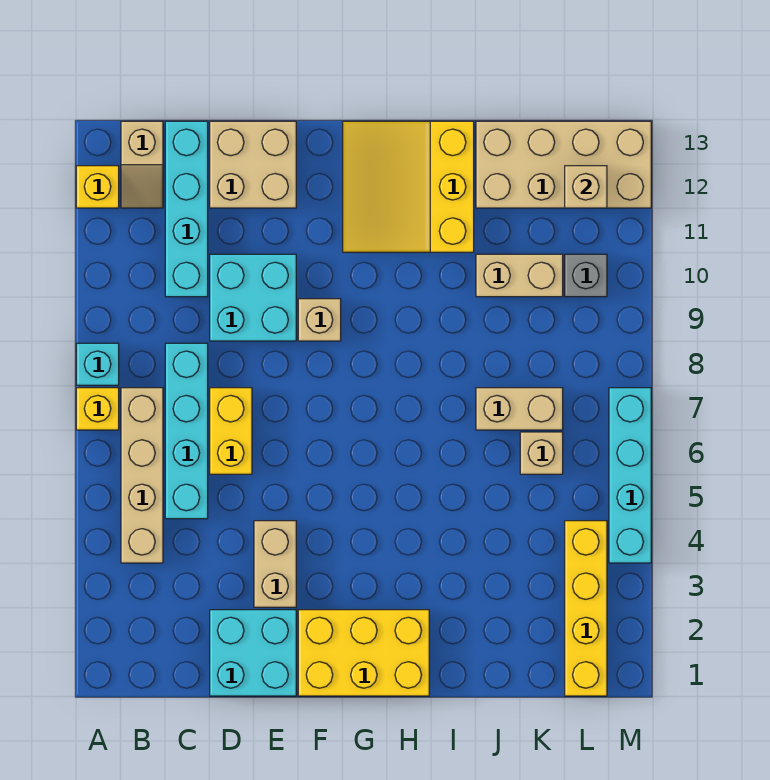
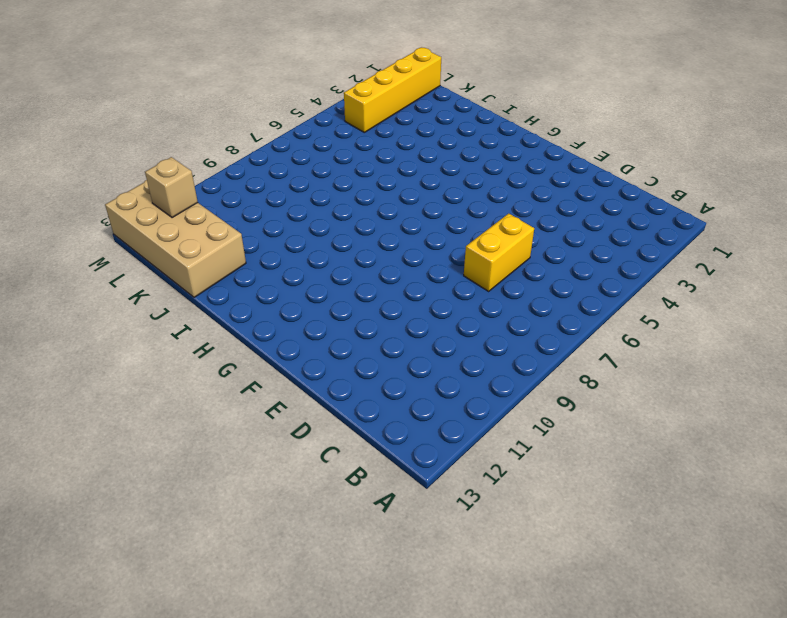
none -> yellow 1x1 brick [76,388,119,430]
none -> cyan 1x1 brick [76,343,119,385]
none -> yellow 1x1 brick [76,166,119,208]

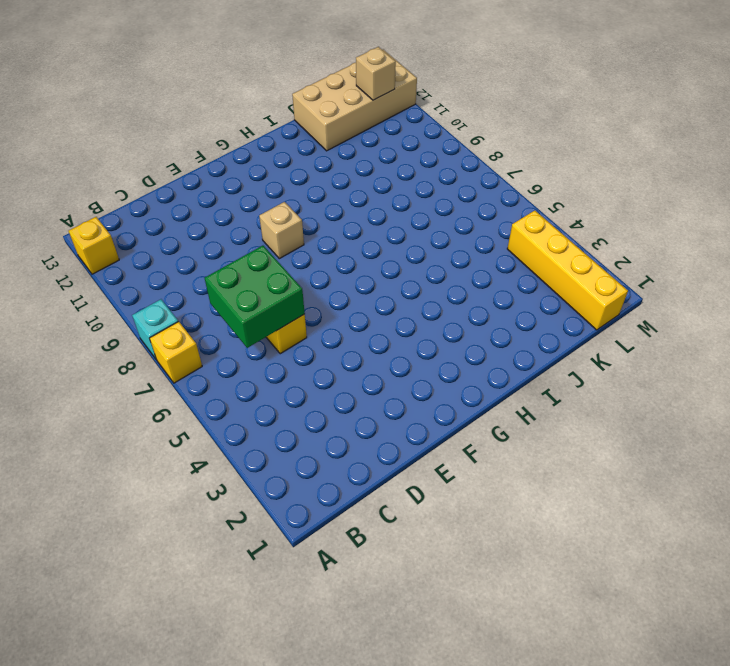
green 2x2 brick [205,246,305,348] -> none
none -> tan 1x4 brick [121,388,163,563]
none -> tan 1x2 slope [121,121,163,208]
none -> cyan 1x4 brick [165,343,208,519]

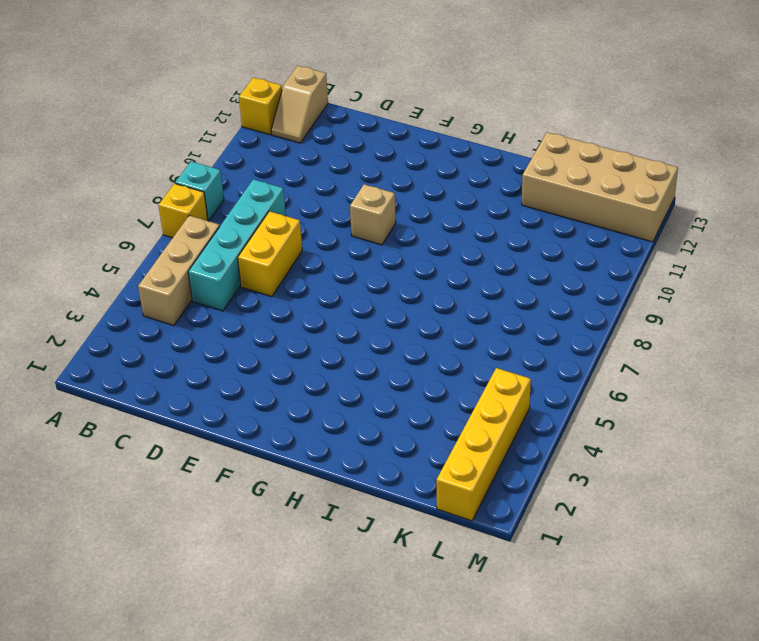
tan 1x3 brick [138,216,220,326] -> tan 1x4 brick [121,388,163,563]
none -> cyan 1x4 brick [165,121,208,297]
none -> cyan 2x2 brick [210,610,296,696]
none -> cyan 2x2 brick [210,254,296,341]

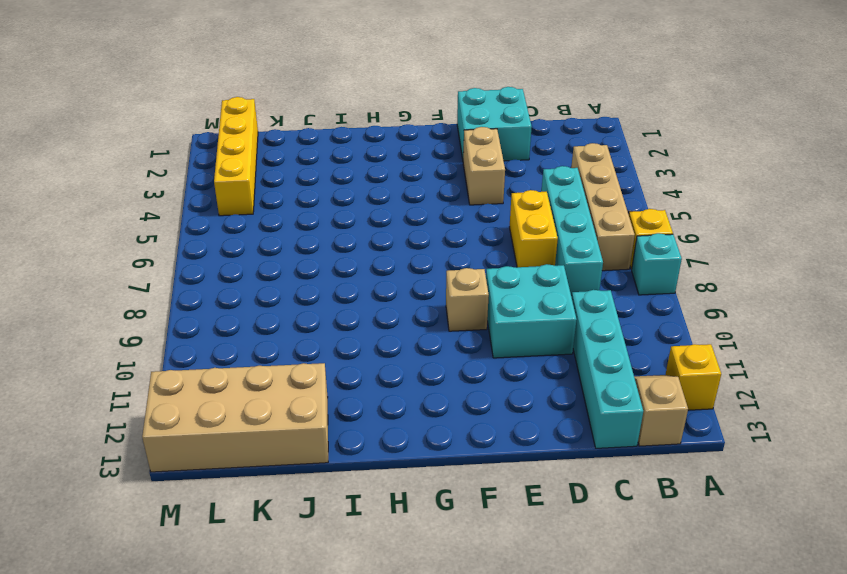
none -> tan 2x2 brick [210,121,296,208]
none -> yellow 2x3 brick [298,610,429,696]
none -> yellow 3x3 slope [343,121,474,252]

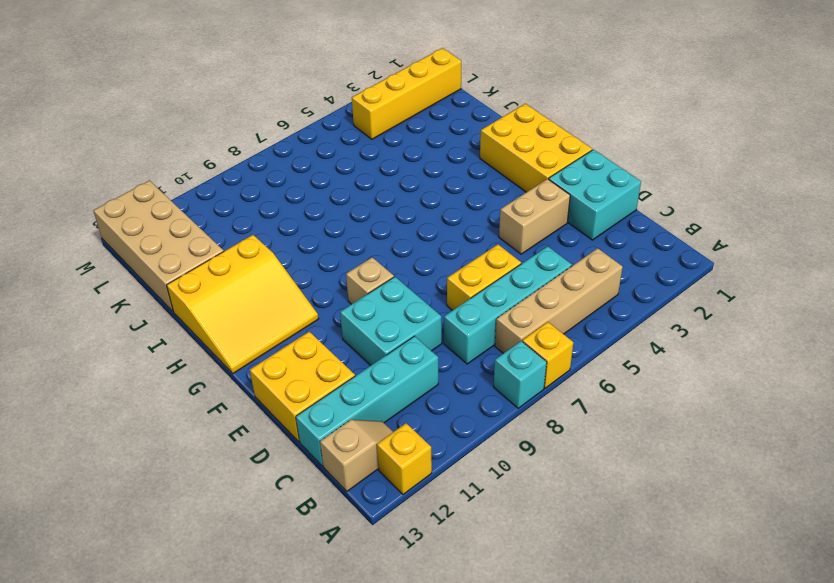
yellow 2x2 brick [250,332,355,442] -> tan 2x2 brick [210,121,296,208]
none -> tan 1x2 brick [476,388,563,430]
none -> tan 1x2 brick [476,254,563,297]
none -> tan 1x1 brick [520,432,563,474]

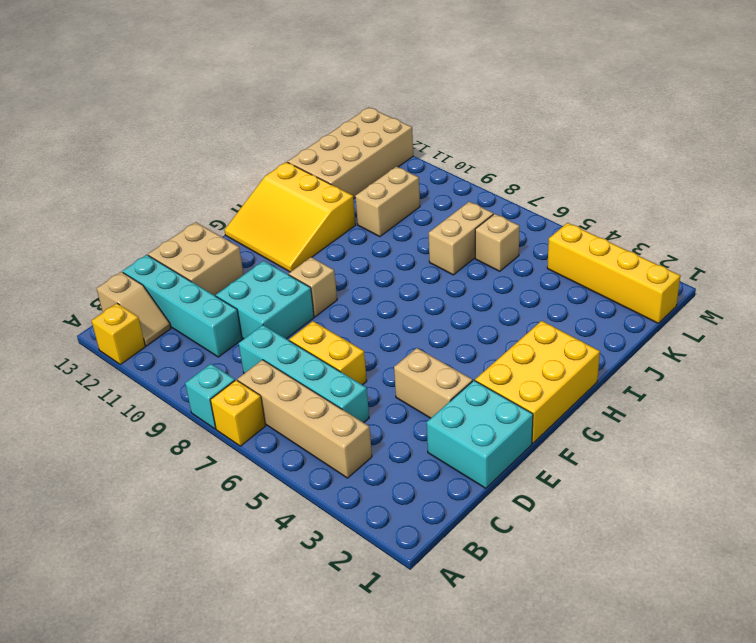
none -> grey 1x1 brick [565,254,607,297]
none -> cyan 1x4 brick [609,388,651,563]
none -> tan 1x1 brick [565,166,607,208]

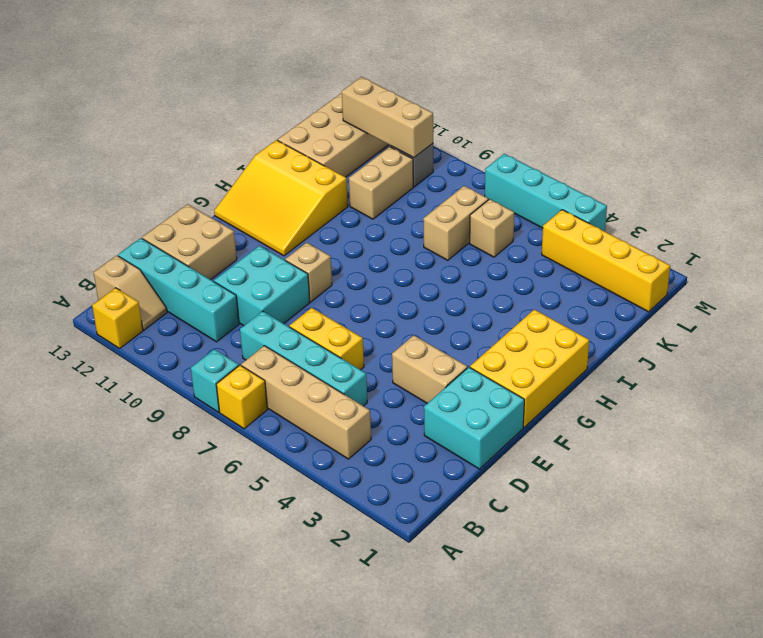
tan 1x3 brick [342,77,433,158] -> tan 1x1 brick [565,166,607,208]

